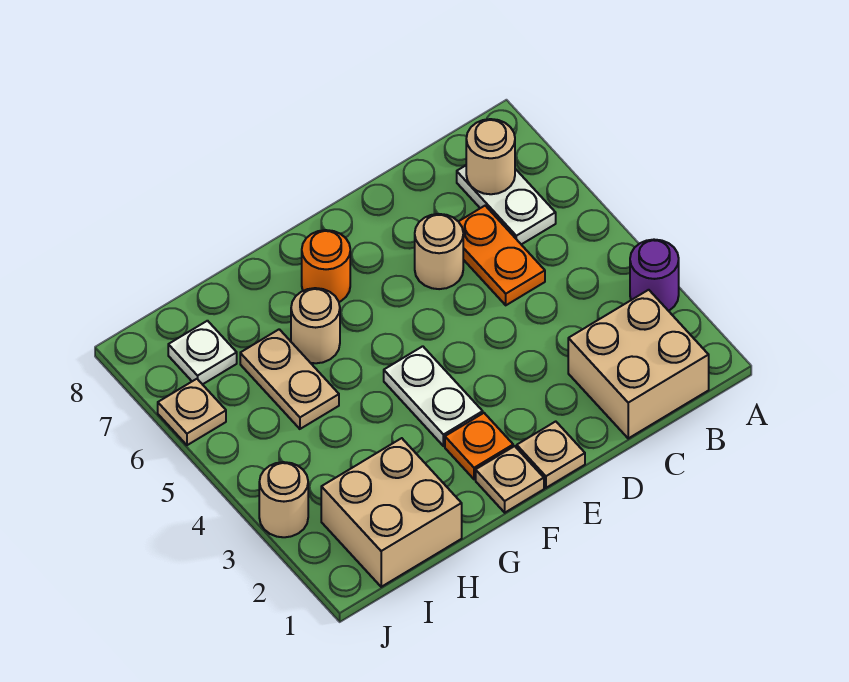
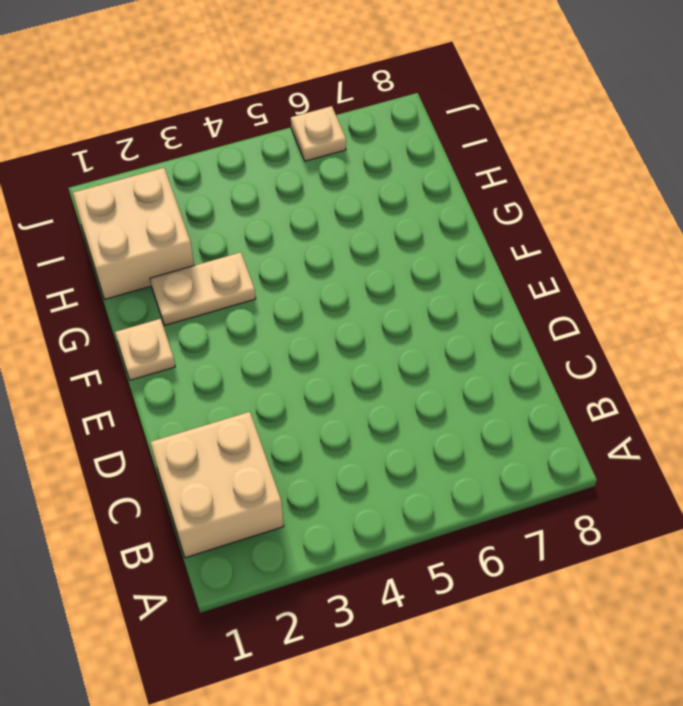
tan 1x2 plate [150,252,256,326] -> tan 1x2 plate moved to [240,329,339,429]
none -> purple 1x1 round brick [630,240,679,311]
none -> white 1x2 plate [457,166,556,245]
none -> orange 1x2 plate [458,206,545,305]

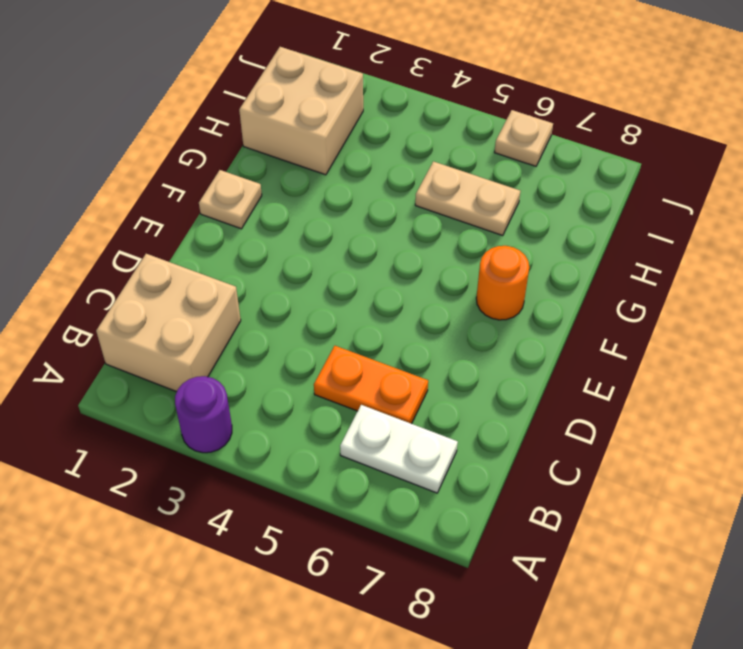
none -> tan 1x1 round brick [415,214,463,289]
none -> tan 1x1 plate [517,421,585,488]
none -> orange 1x1 plate [445,413,513,479]

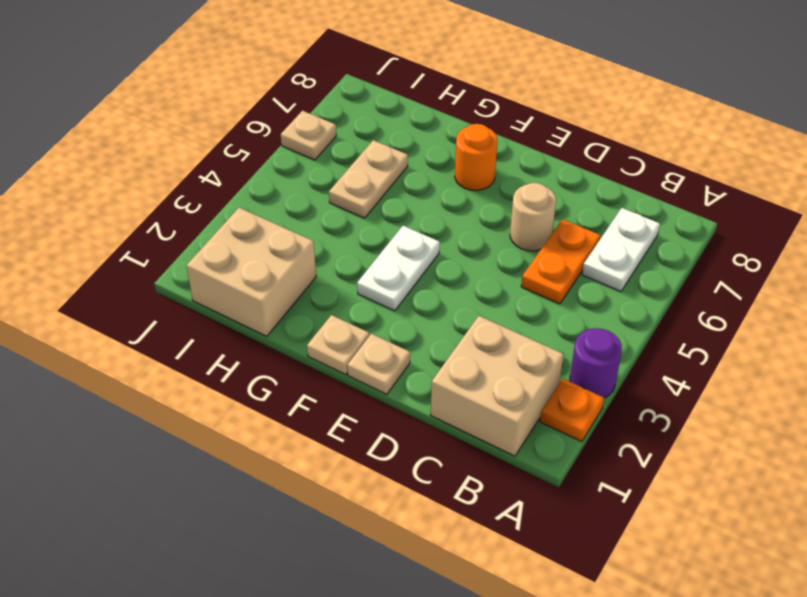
orange 1x1 plate [540,379,604,442] -> orange 1x1 plate moved to [445,413,513,479]
none -> tan 1x1 round brick [291,288,340,363]
none -> white 1x1 plate [168,321,237,384]
none -> tan 1x1 round brick [259,462,308,537]

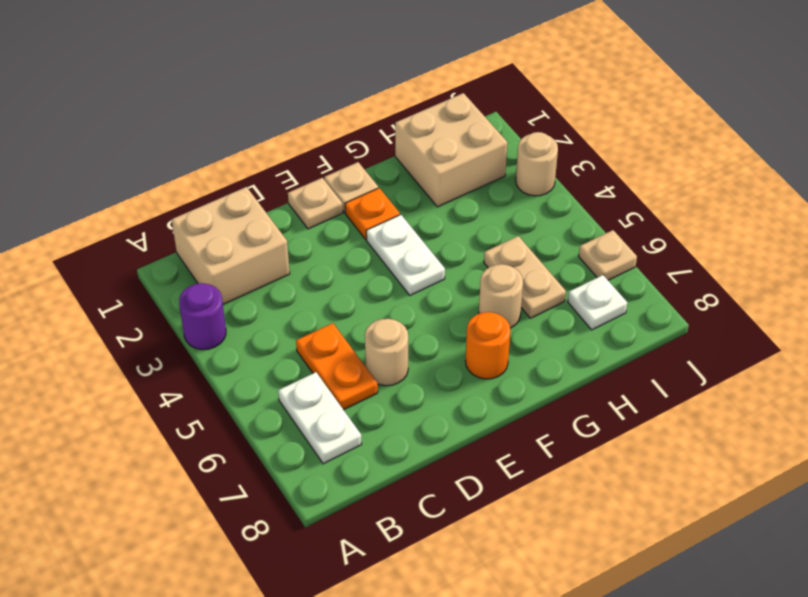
none -> tan 1x1 round brick [466,119,515,194]

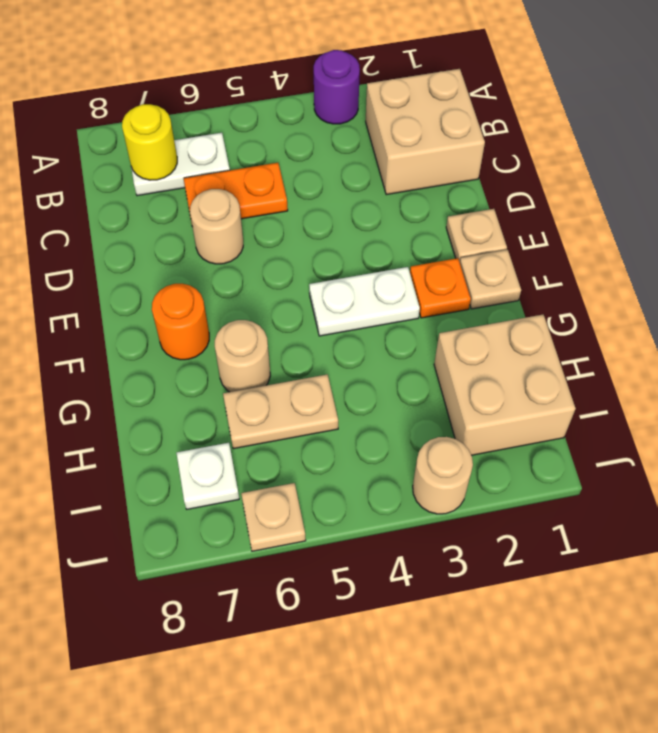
yellow 1x1 round brick [122,104,177,180] -> tan 1x1 round brick [466,119,515,194]

